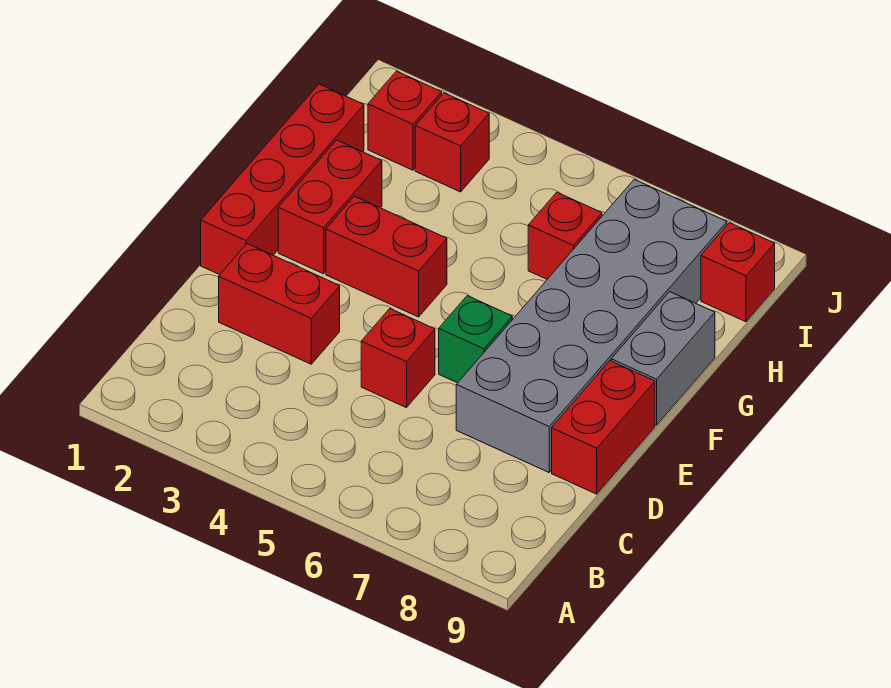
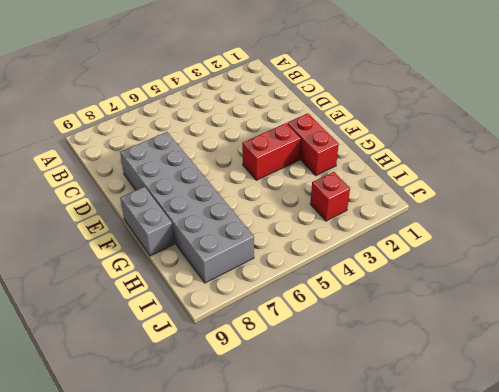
none -> red 1x2 brick [219,244,340,364]
none -> red 1x1 brick [361,309,435,408]
none -> red 1x2 brick [552,361,655,494]

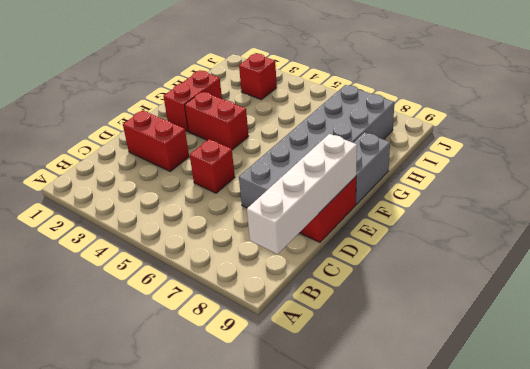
white 1x4 brick [247,134,357,254] -> none
none -> red 1x4 brick [201,84,364,275]
none -> green 1x1 brick [439,296,512,383]
none -> red 1x1 brick [528,192,602,279]

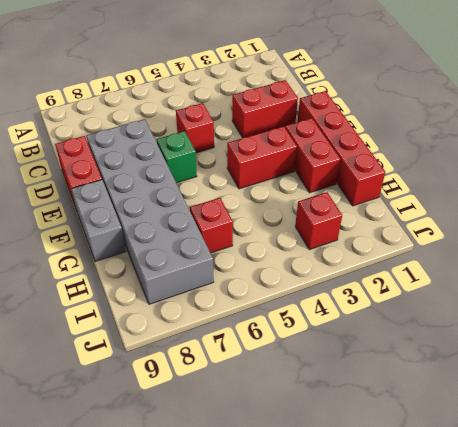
none -> red 1x1 brick [368,71,442,170]
none -> red 1x1 brick [701,223,775,322]

